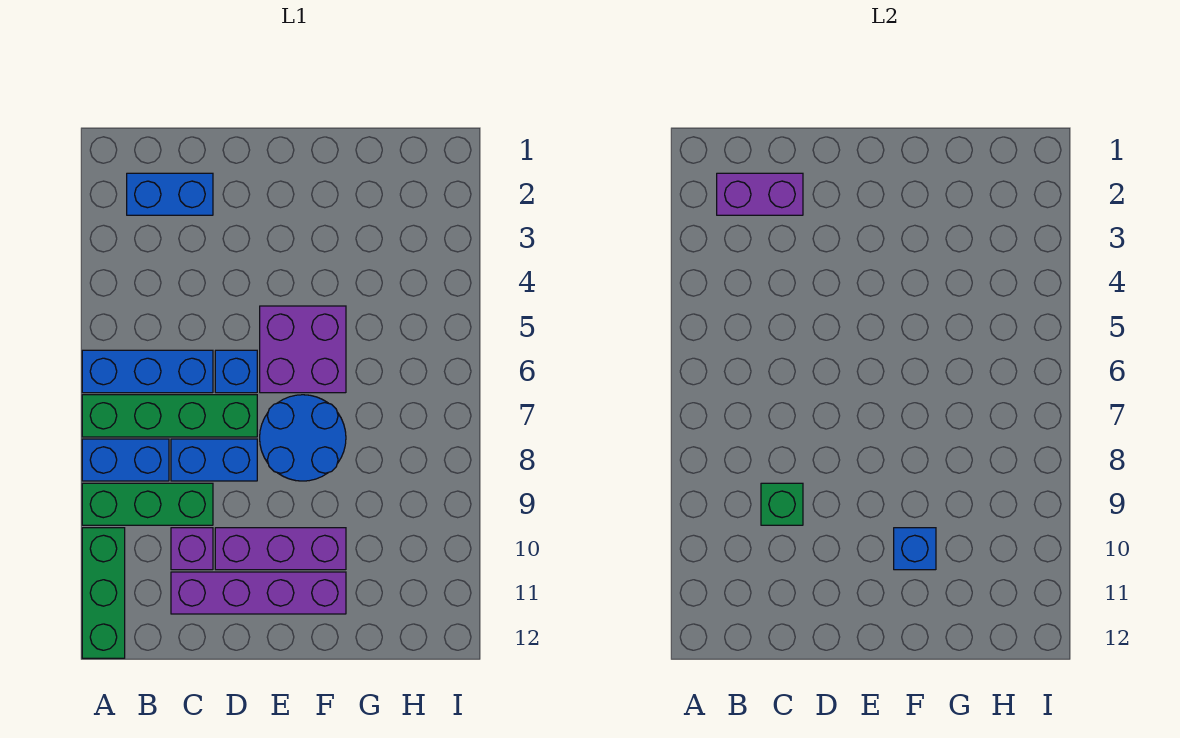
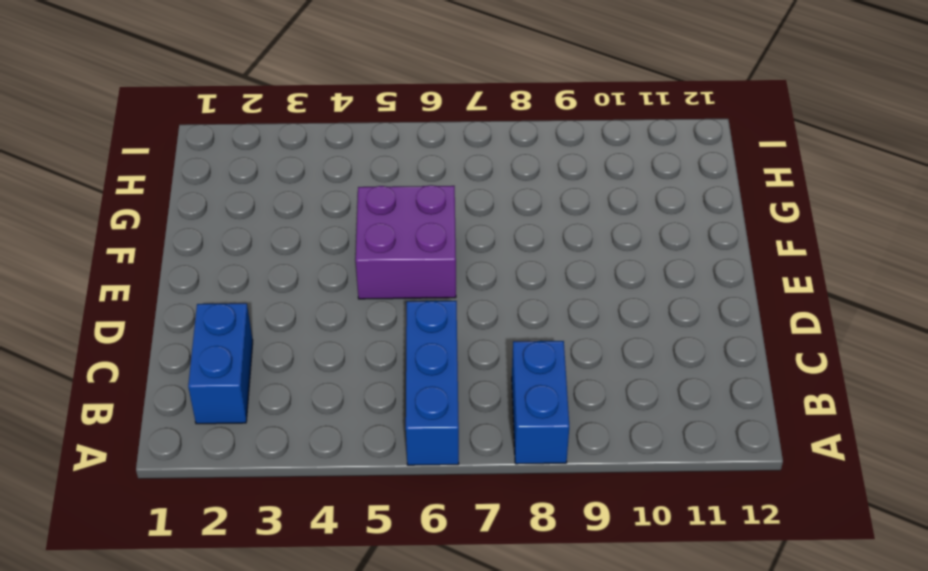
none -> green 1x4 brick [82,395,257,437]
none -> green 1x3 brick [82,483,213,525]
none -> green 1x3 brick [82,528,125,658]

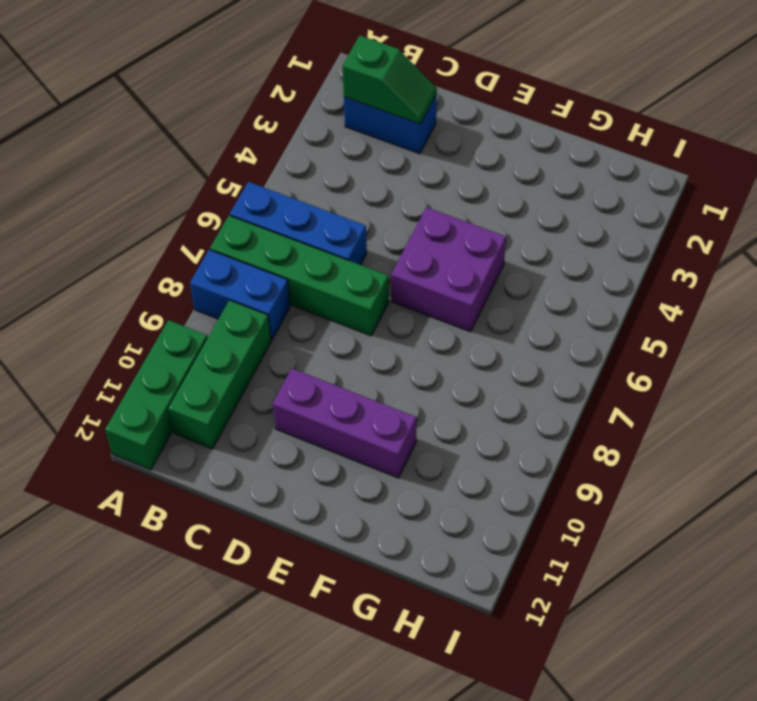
green 1x2 slope [342,36,437,124] -> purple 1x2 brick [717,173,803,215]
green 1x3 brick [168,300,271,449] -> green 1x3 brick turned to [82,483,213,525]
none -> blue 1x2 brick [171,439,257,481]
none -> purple 1x1 brick [171,528,213,570]
none -> purple 1x4 brick [171,572,346,614]

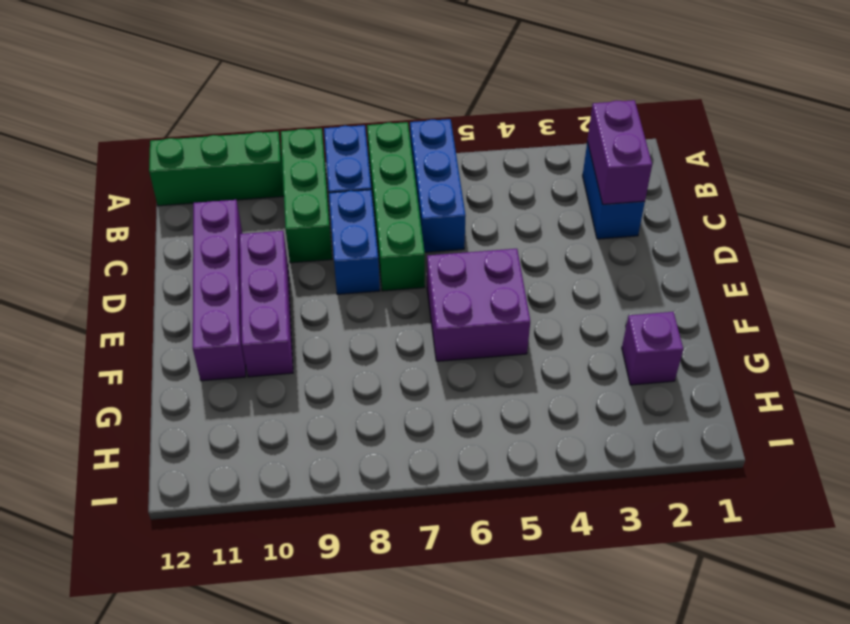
purple 1x1 brick [622,312,683,385] -> purple 1x1 brick moved to [171,528,213,570]
none -> blue 1x1 brick [215,350,257,393]
none -> blue 2x2 round brick [260,395,346,481]
none -> green 1x1 brick [761,483,803,525]

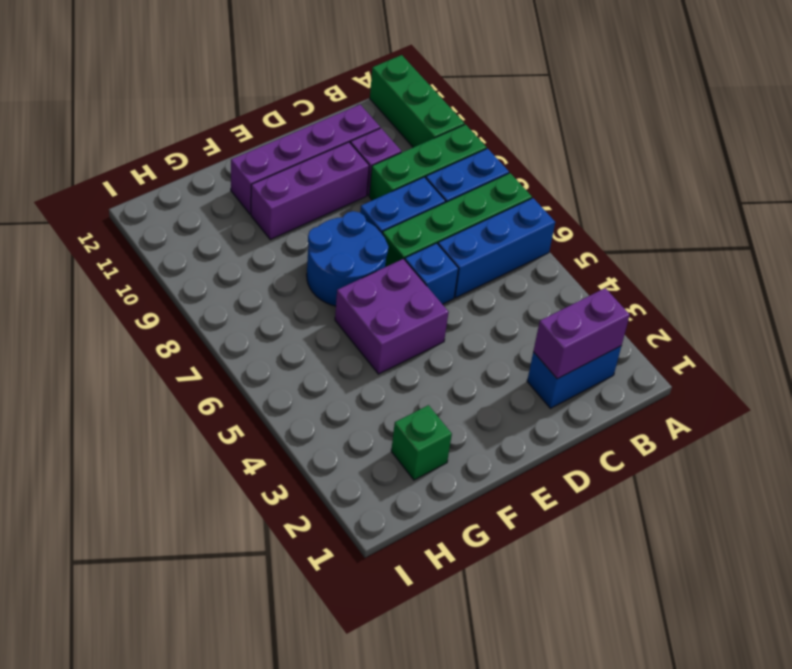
green 1x1 brick [391,405,452,480] -> green 1x1 brick moved to [761,483,803,525]
none -> blue 1x1 brick [894,528,936,570]

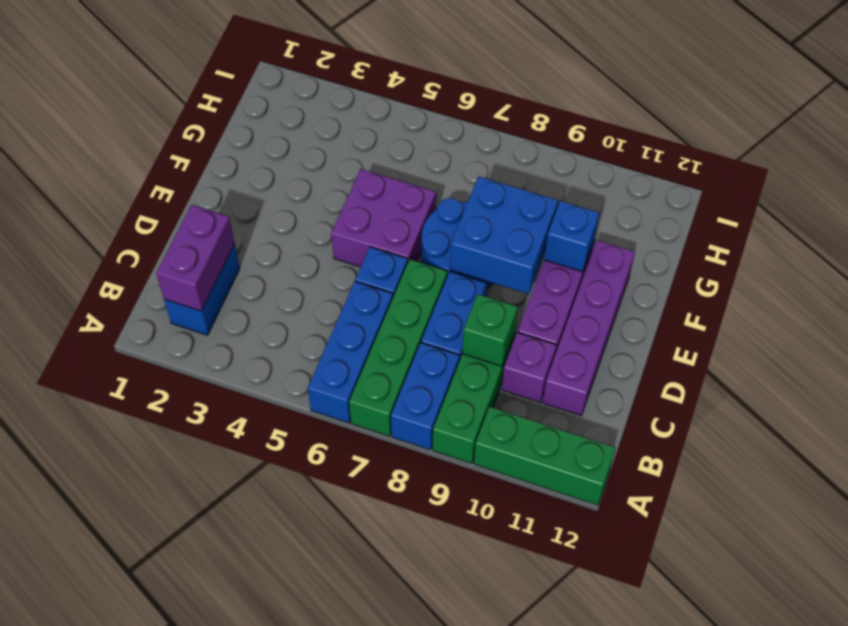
blue 2x2 brick [450,177,558,294] -> none

